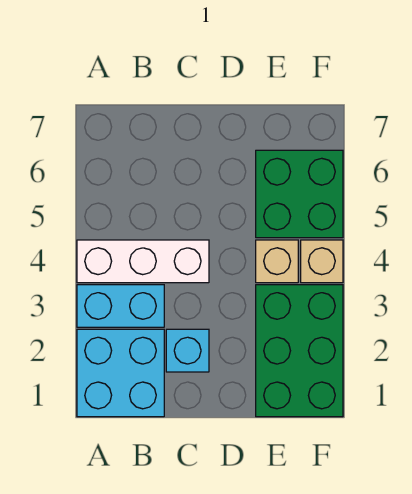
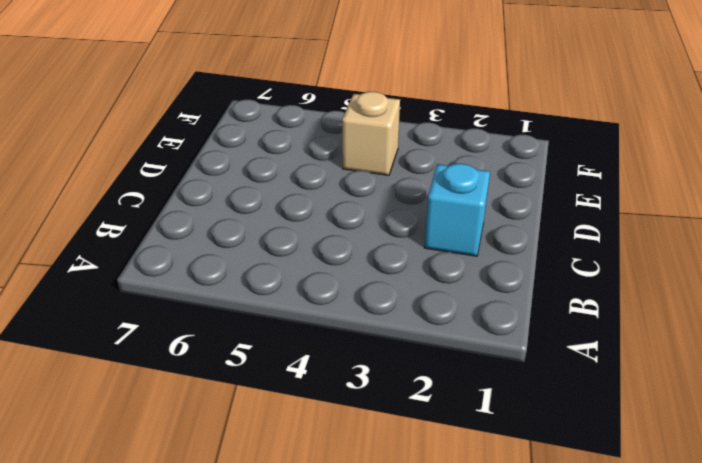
none -> cyan 2x2 brick [77,329,164,417]
none -> cyan 1x2 brick [77,285,164,327]

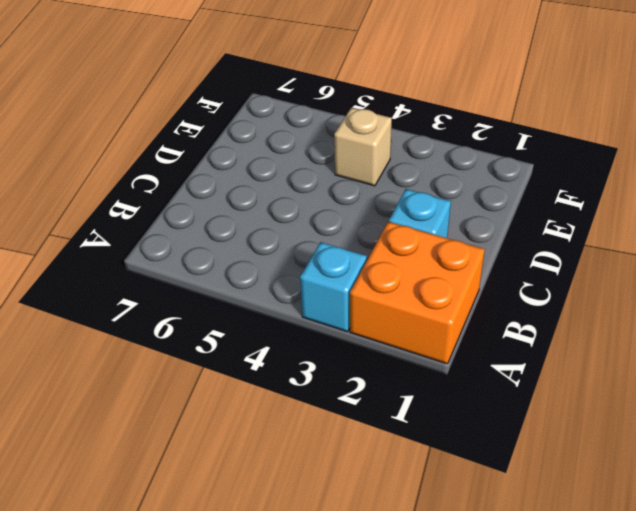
orange 2x2 brick [350,222,485,364] -> cyan 2x2 brick [77,329,164,417]
cyan 1x1 brick [300,242,367,332] -> cyan 1x2 brick [77,285,164,327]
none -> white 1x3 brick [77,240,209,283]
none -> green 2x3 brick [256,285,343,417]

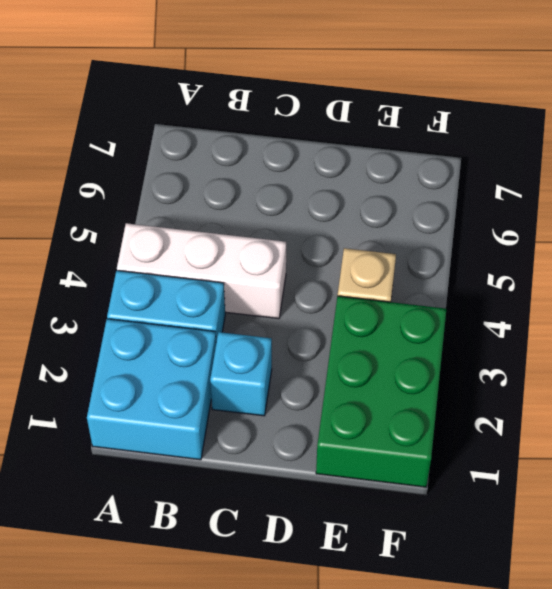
none -> green 2x2 brick [256,150,343,238]
none -> tan 1x1 brick [301,240,343,283]

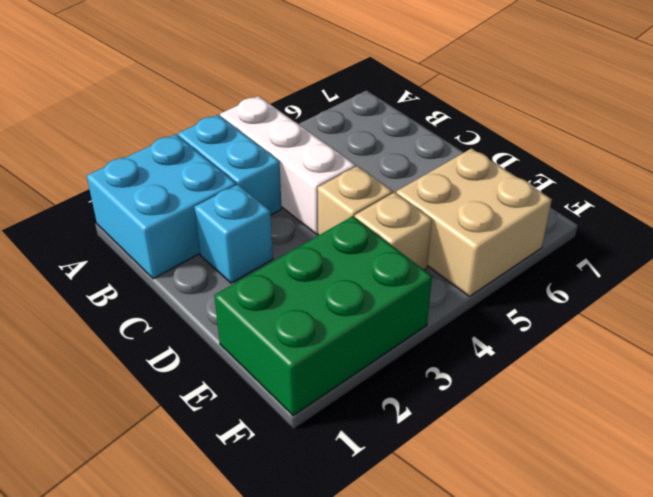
tan 1x1 brick [318,166,393,235] -> tan 1x1 brick moved to [301,240,343,283]
tan 2x2 brick [396,149,552,297] -> green 2x2 brick [256,150,343,238]

